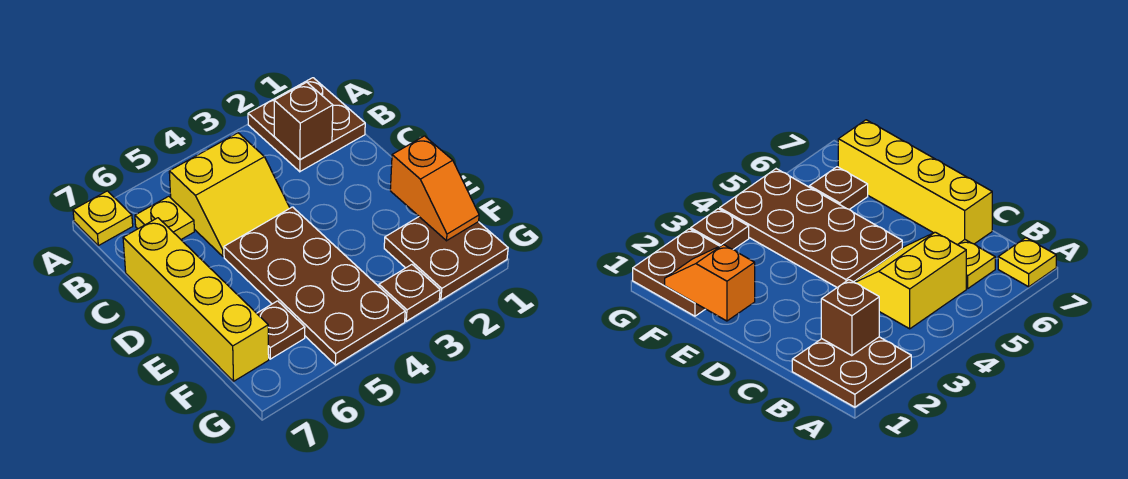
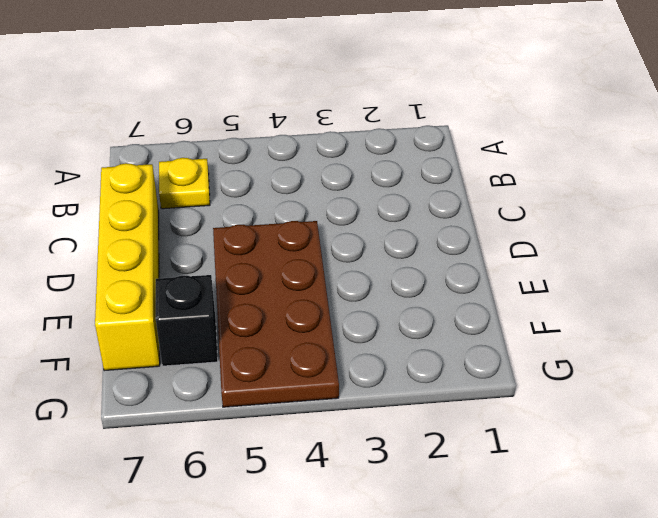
black 1x1 brick [156,275,218,366] -> brown 1x1 plate [257,301,305,359]
none -> brown 2x2 plate [248,78,365,172]
none -> yellow 1x1 plate [73,191,133,246]

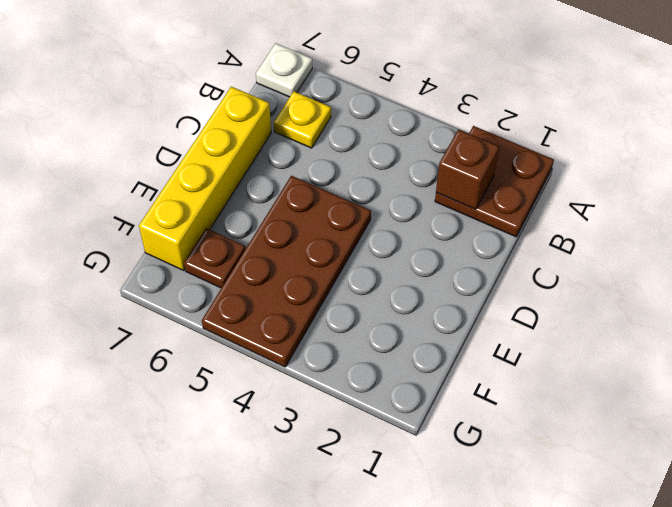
white 1x1 plate [256,43,312,97] -> yellow 1x1 plate [73,191,133,246]
none -> yellow 2x2 slope [169,133,290,256]
none -> brown 2x2 plate [384,217,508,300]

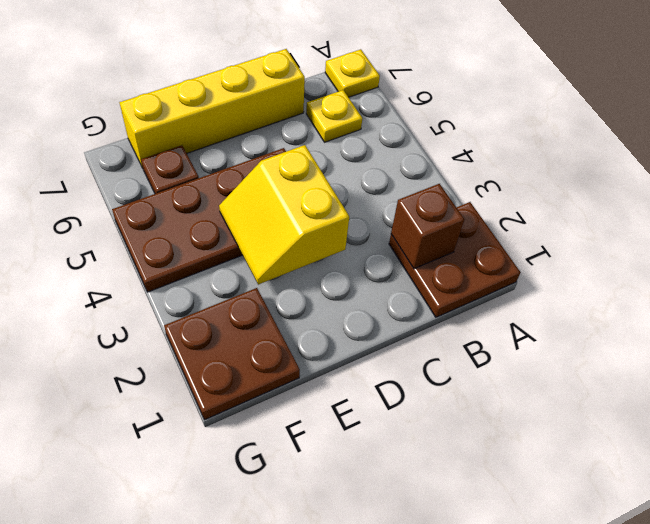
yellow 2x2 slope [219,145,349,284] -> yellow 2x2 slope moved to [169,133,290,256]
none -> brown 1x1 plate [379,265,440,321]
none -> orange 1x2 slope [390,136,479,241]

